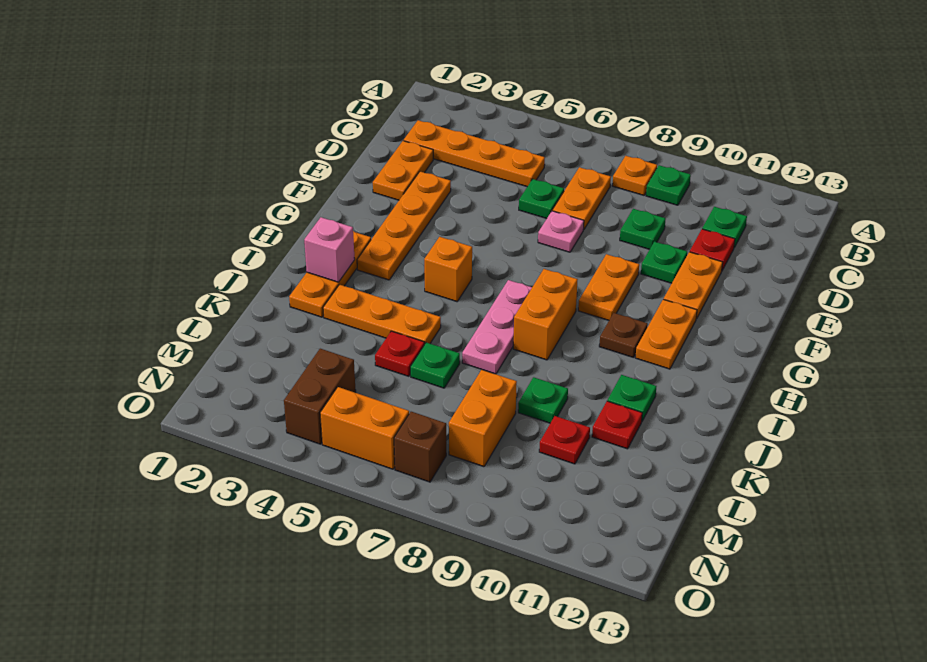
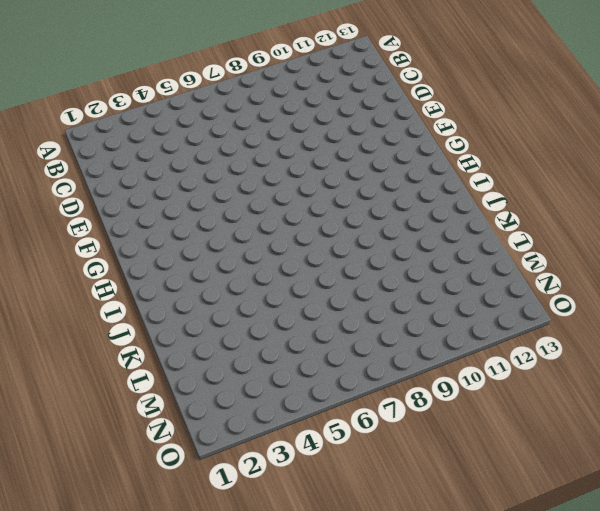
none -> orange 1x1 plate [612,156,657,195]
none -> green 1x1 plate [646,165,691,205]
none -> orange 1x4 plate [404,120,545,187]
none -> orange 1x2 plate [552,167,611,230]

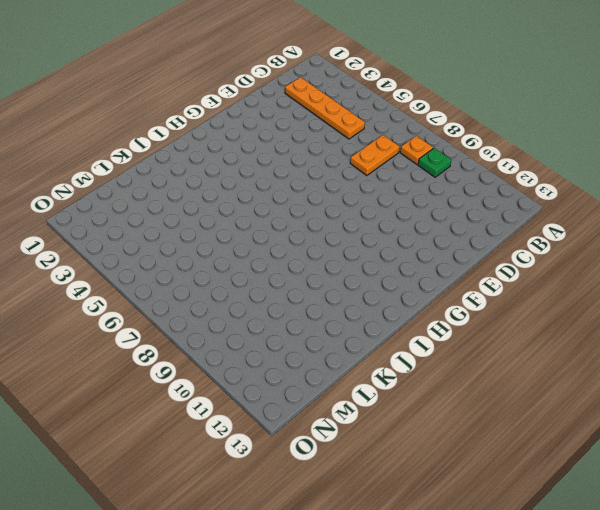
none -> green 1x1 plate [702,207,747,247]
none -> orange 1x2 plate [373,141,433,200]
none -> green 1x1 plate [519,179,564,219]
none -> green 1x1 plate [620,209,666,249]

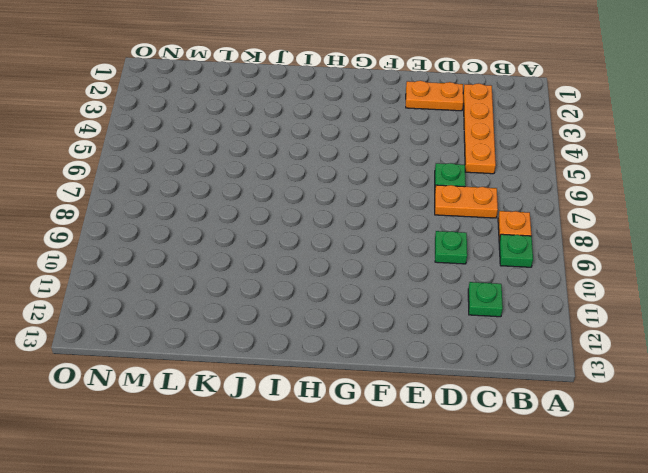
none -> red 1x1 plate [690,229,735,270]
none -> orange 1x4 plate [357,171,451,280]
none -> pink 1x1 plate [538,211,584,252]
none -> green 1x1 plate [641,242,687,283]

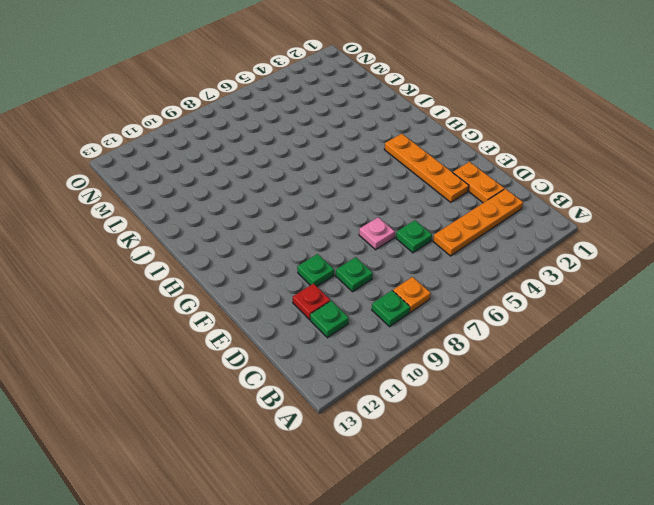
none -> orange 1x2 plate [552,167,611,230]
none -> orange 1x2 plate [664,252,723,319]
none -> orange 1x2 plate [578,254,639,320]
none -> orange 1x2 plate [635,299,697,369]

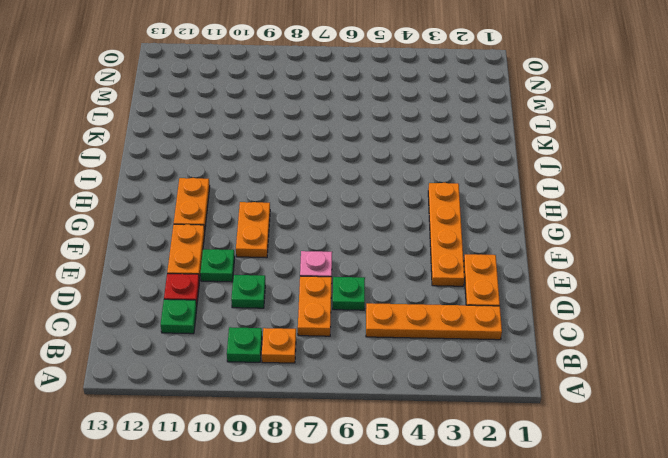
none -> orange 1x3 plate [289,231,371,317]
none -> orange 1x1 brick [424,237,472,302]
none -> pink 1x3 plate [462,280,532,374]
none -> orange 1x2 brick [513,269,578,360]

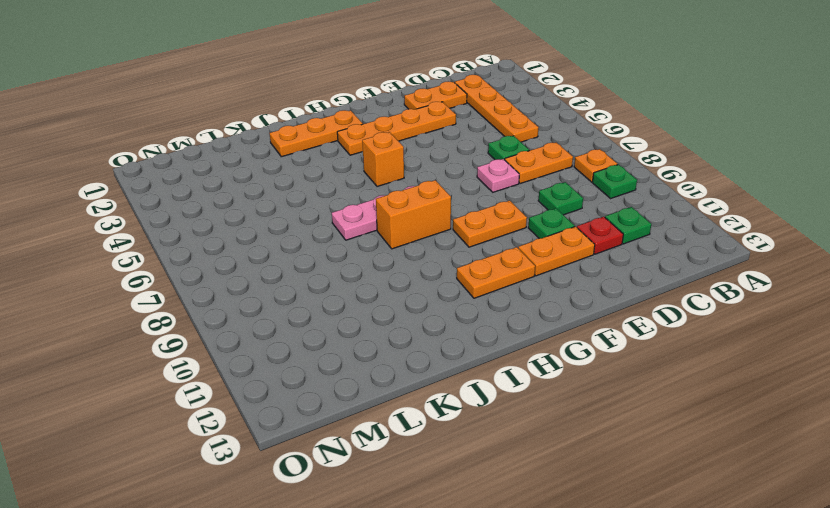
none -> brown 1x1 plate [599,313,648,358]
none -> orange 1x3 plate [323,285,441,345]
none -> green 1x1 plate [608,375,656,421]
none -> red 1x1 plate [375,331,424,376]

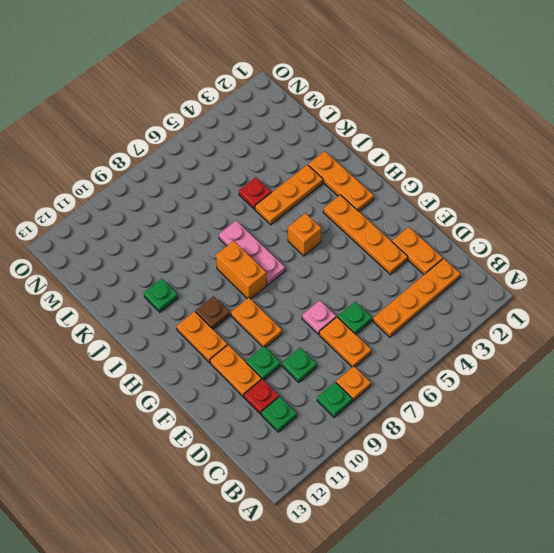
none -> green 1x1 plate [410,342,460,388]
none -> green 1x1 plate [518,377,568,423]
none -> red 1x1 plate [592,401,642,449]
none -> orange 1x2 brick [449,370,517,467]

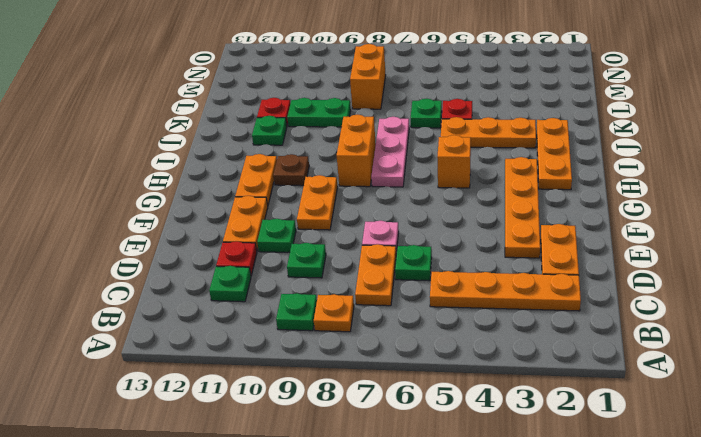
green 1x2 plate [287,98,351,127] -> green 1x1 plate [518,377,568,423]
none -> red 1x1 plate [539,416,590,464]
none -> brown 1x2 brick [284,349,356,444]
none -> orange 1x2 brick [320,387,409,469]
none -> brown 1x1 brick [394,412,446,482]

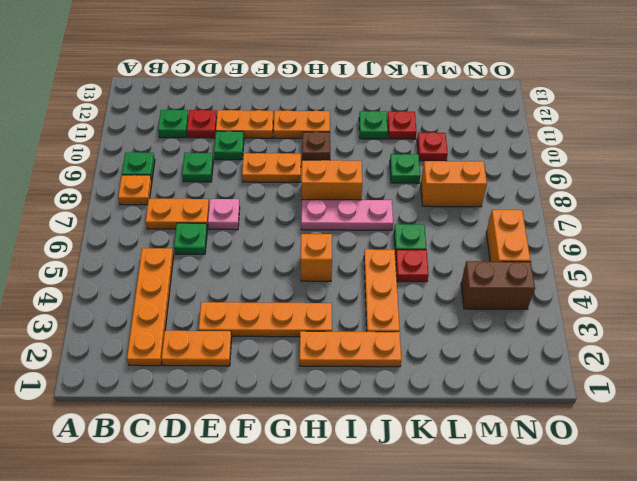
none -> brown 1x1 brick [394,412,446,482]
none -> pink 1x1 brick [304,217,355,282]

